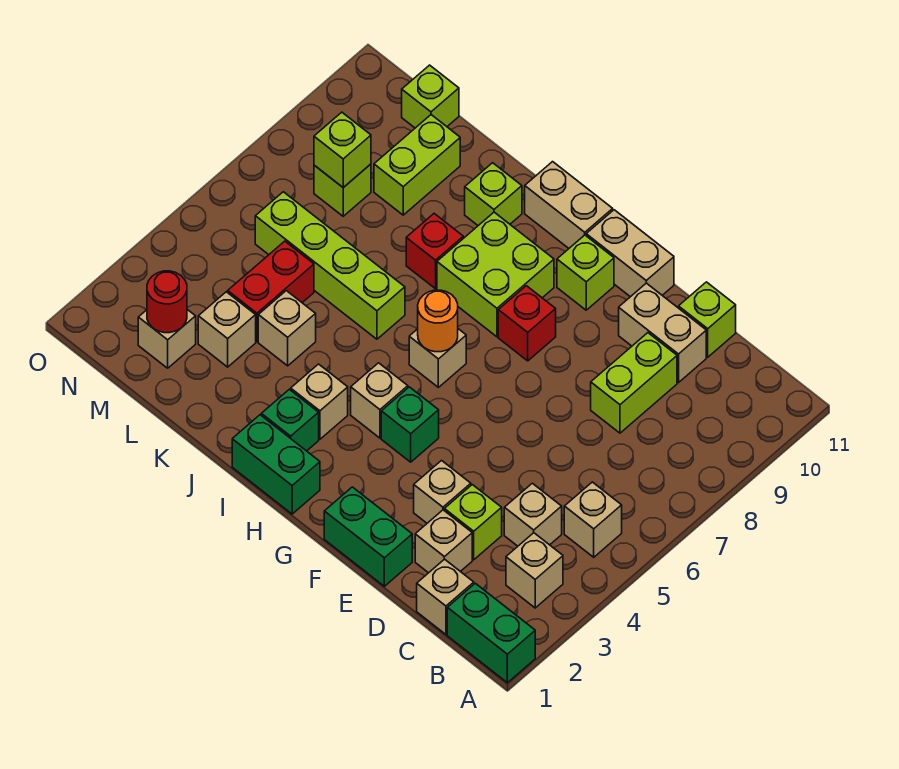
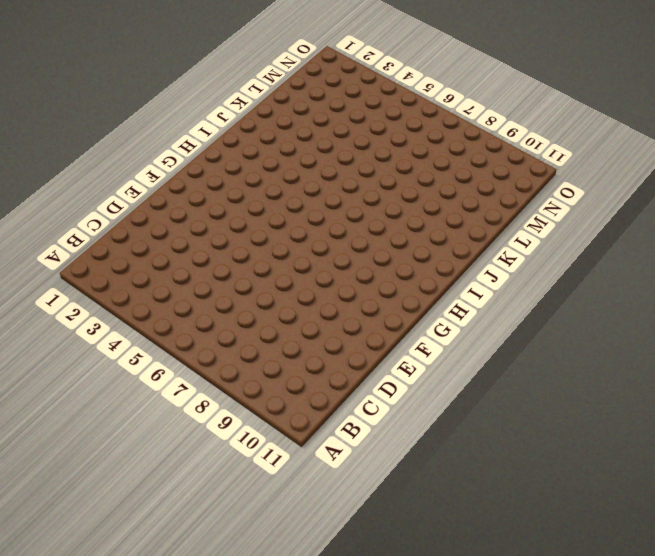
none -> green 1x2 brick [447,583,535,683]
none -> tan 1x1 brick [506,533,563,608]
none -> tan 1x1 brick [564,482,622,557]
none -> tan 1x1 brick [417,559,474,634]

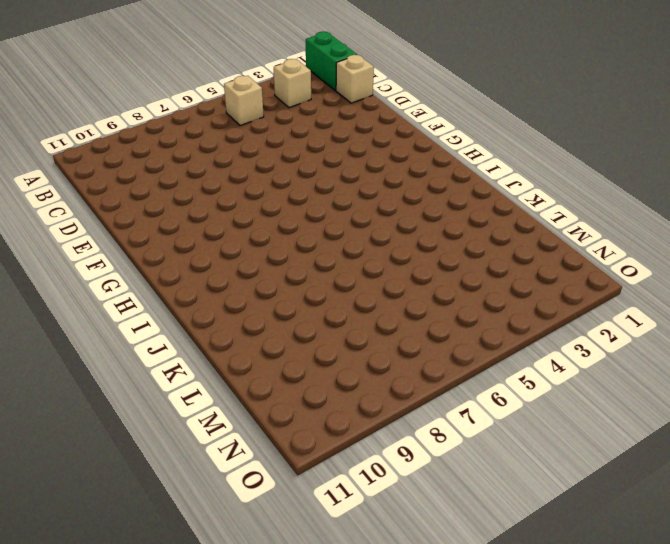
none -> tan 1x1 brick [504,483,562,546]
none -> tan 1x1 brick [415,510,472,573]
none -> lime 1x1 brick [444,485,502,560]
none -> lime 1x2 brick [591,333,677,433]

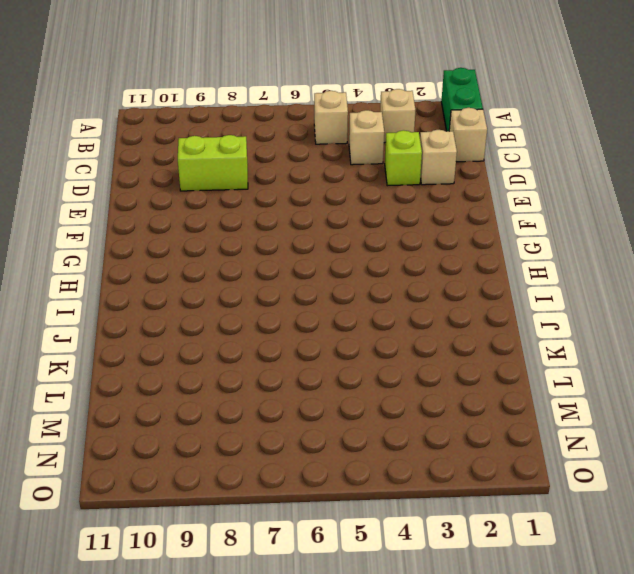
none -> tan 1x2 brick [619,283,706,383]
none -> lime 1x1 brick [679,282,736,357]
none -> green 1x2 brick [324,487,412,586]
none -> tan 1x1 brick [414,461,471,523]

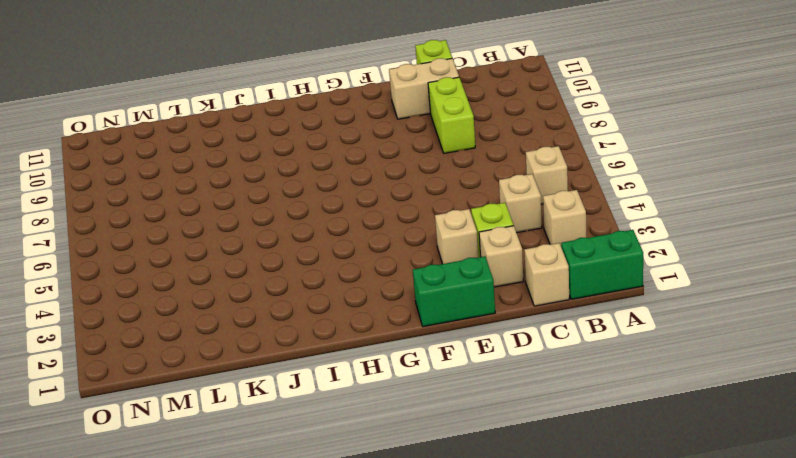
none -> tan 1x2 brick [586,210,674,297]
none -> green 1x1 brick [381,387,439,462]
none -> red 1x1 brick [498,286,556,361]
none -> lime 1x1 brick [557,235,614,310]

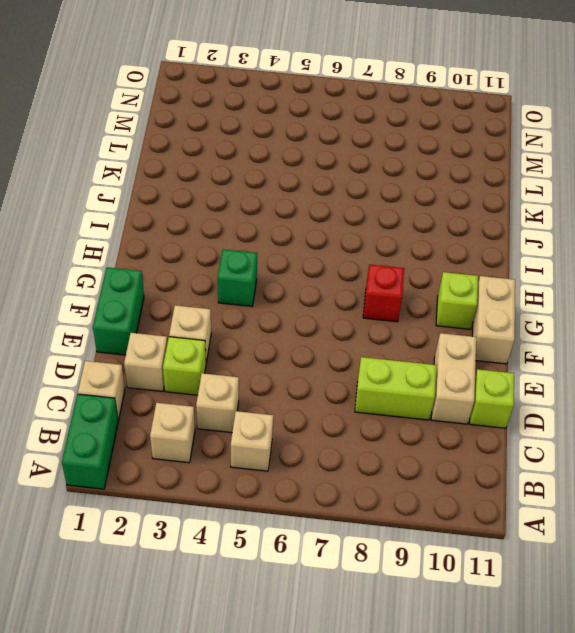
none -> green 1x2 brick [232,415,320,514]
none -> tan 1x1 brick [351,363,408,438]
none -> tan 1x1 brick [409,329,466,387]
none -> lime 2x2 brick [437,212,554,337]

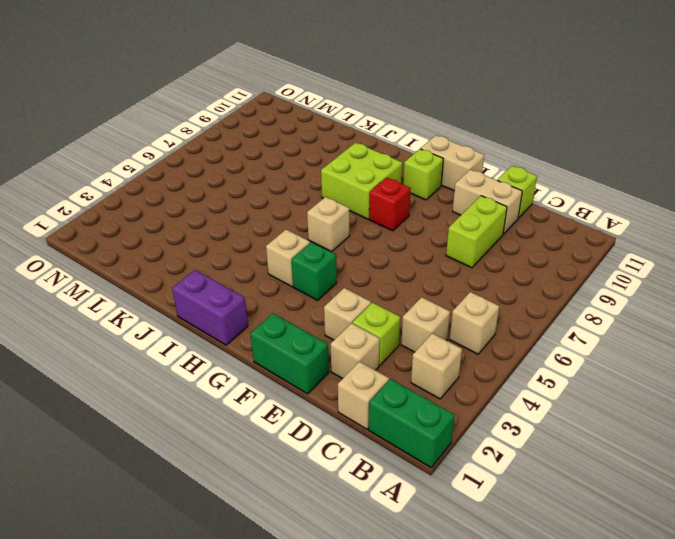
purple 1x2 brick [172,270,248,345] -> green 1x2 brick [232,415,320,514]
none -> tan 1x2 brick [525,162,613,248]
none -> green 1x1 brick [261,389,319,451]
none -> tan 1x1 brick [291,364,348,439]
none -> lime 1x4 brick [255,192,405,339]

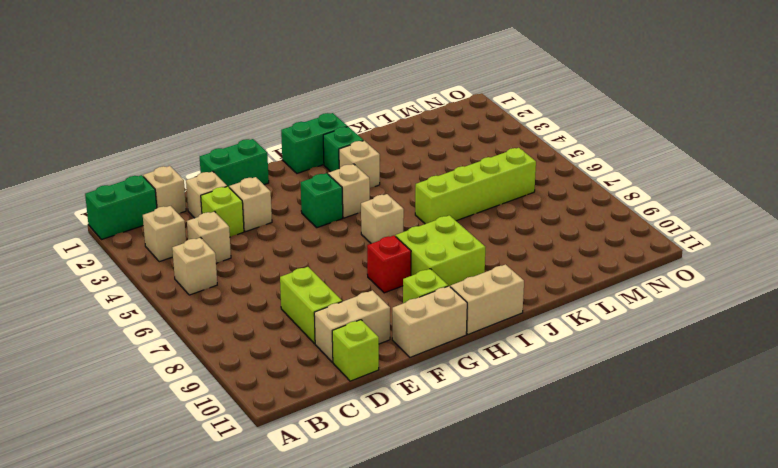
none -> red 1x1 brick [406,214,463,289]
none -> lime 1x1 brick [465,163,522,226]
none -> tan 1x1 brick [258,291,316,366]
none -> tan 1x1 brick [198,292,256,367]

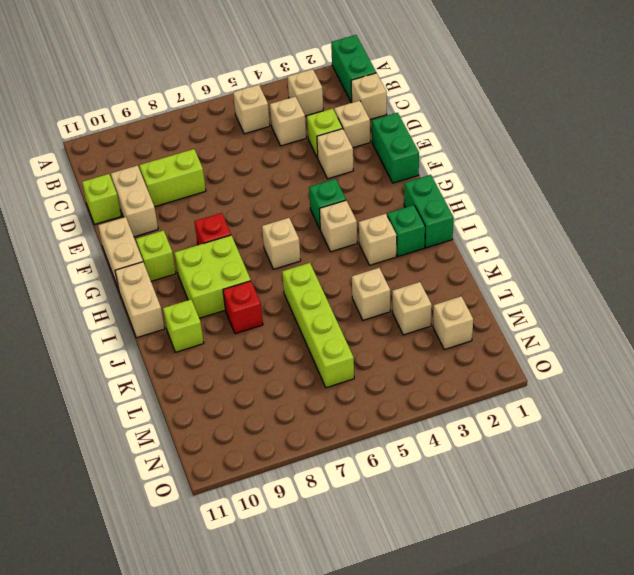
none -> red 1x2 brick [228,241,314,342]
none -> lime 1x2 brick [374,115,460,215]
none -> lime 1x1 brick [314,164,371,216]
none -> lime 1x1 brick [402,65,459,128]

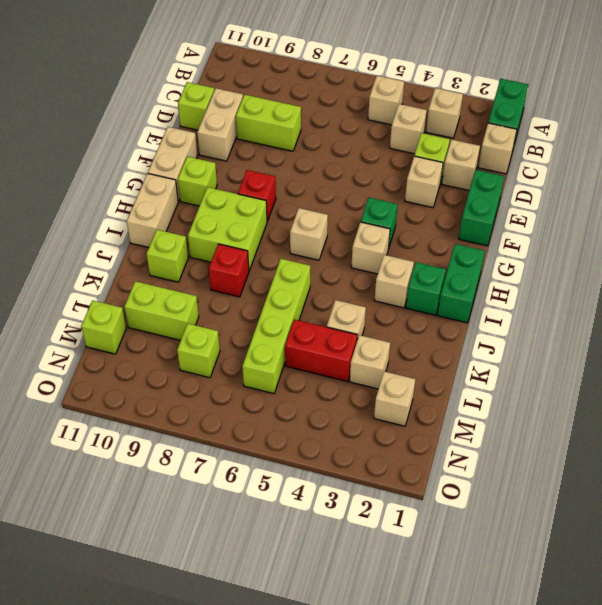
none -> orange 1x1 round brick [418,290,458,352]
none -> red 1x1 round brick [147,271,187,333]
none -> lime 1x1 brick [314,112,371,188]

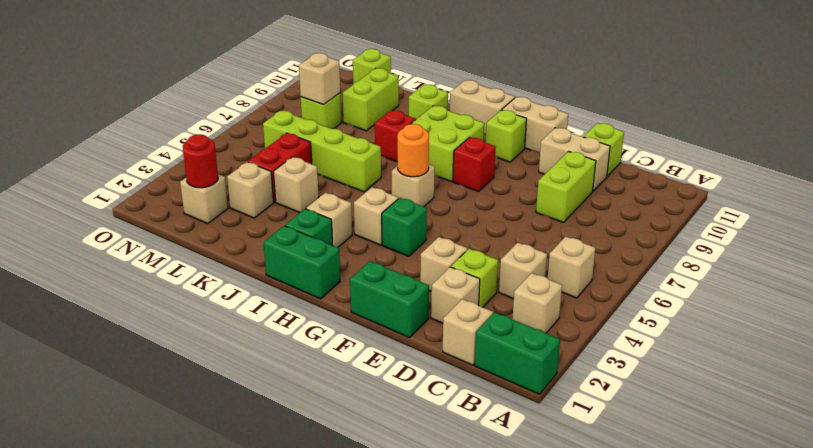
tan 1x1 brick [299,53,340,105] -> lime 1x1 brick [314,112,371,188]

